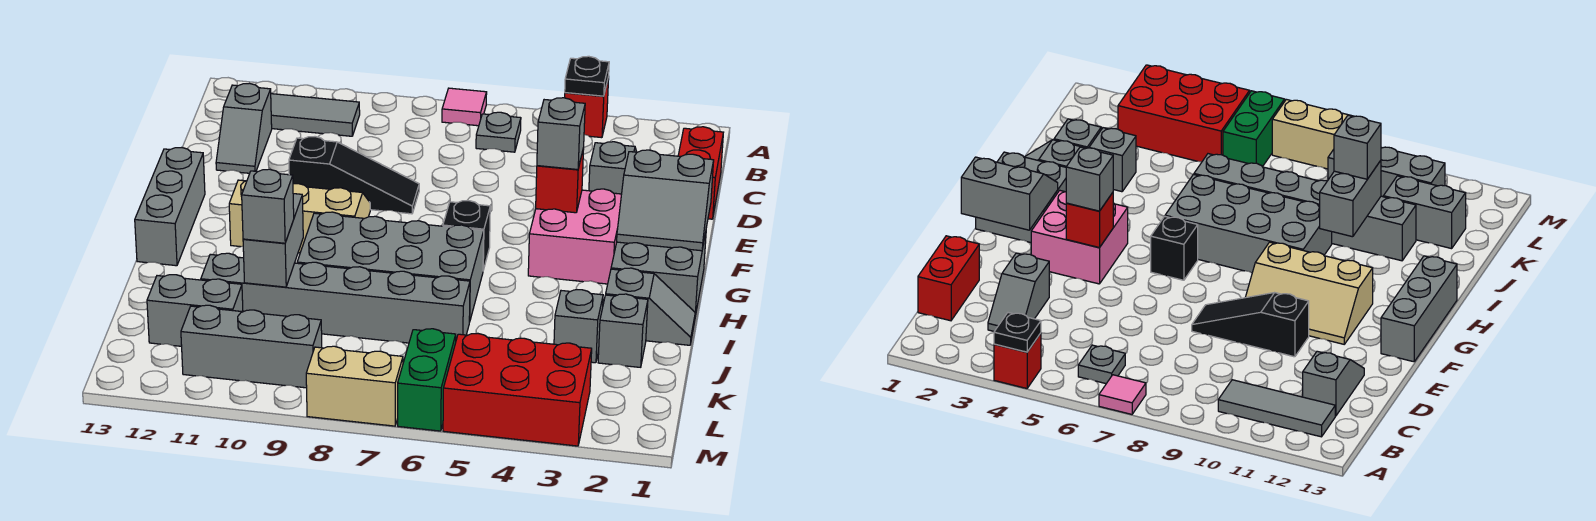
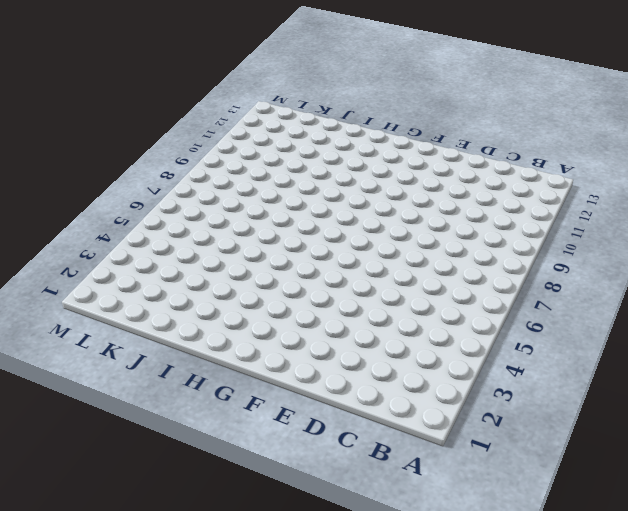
none -> red 1x1 brick [565,77,609,138]
none -> pink 1x1 tile [442,88,487,126]
none -> grey 1x1 plate [476,112,521,152]

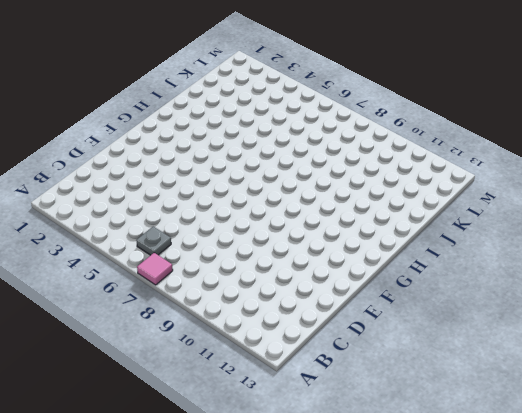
none -> red 1x1 brick [565,77,609,138]
none -> grey 1x3 tile [271,94,360,136]
none -> red 1x2 brick [678,127,723,219]

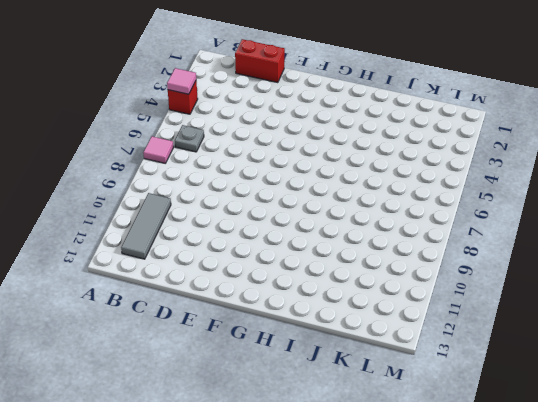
pink 1x1 tile [167,68,196,94] -> black 1x1 plate [565,56,609,96]
none -> grey 1x2 slope [589,142,637,194]
none -> grey 1x2 slope [216,83,272,173]
none -> black 1x3 slope [289,137,419,214]

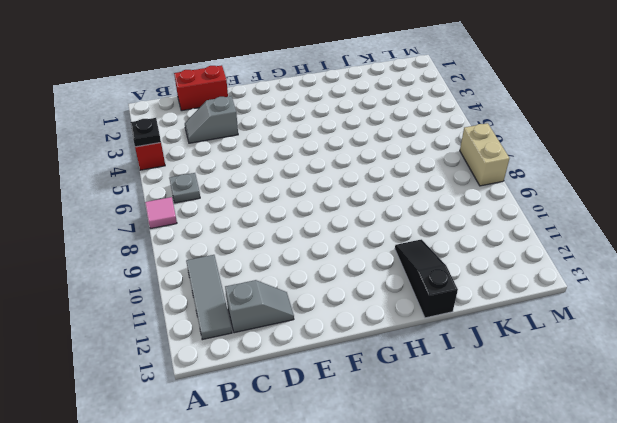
black 1x3 slope [395,239,458,318] -> black 1x3 slope moved to [289,137,419,214]
none -> pink 2x2 brick [528,189,622,284]
none -> tan 2x3 slope [229,180,370,253]
none -> grey 1x3 brick [135,148,205,266]

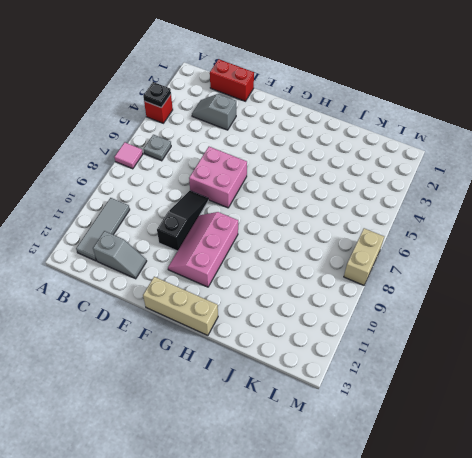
pink 2x2 brick [189,147,247,208] -> pink 2x2 brick moved to [528,189,622,284]
pink 2x3 slope [168,212,238,287] -> tan 2x3 slope [229,180,370,253]
tan 1x3 brick [143,277,218,335] -> grey 1x3 brick [135,148,205,266]
none -> grey 2x2 brick [611,233,706,316]
none -> black 1x1 brick [443,201,490,270]
none -> grey 2x4 brick [297,212,484,322]

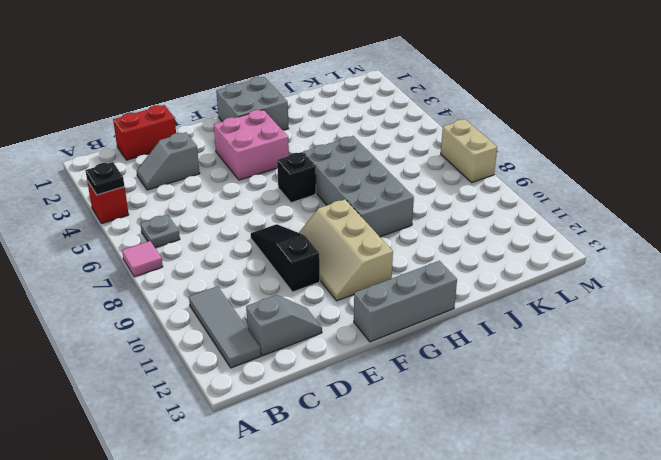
none -> grey 1x2 slope [606,268,695,345]
none -> grey 1x1 brick [598,294,648,367]
none -> grey 1x1 brick [554,289,603,363]

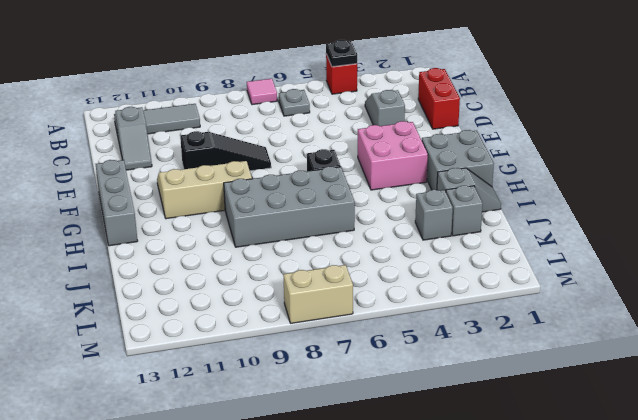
none -> grey 1x6 brick [201,253,470,343]
none -> grey 1x2 brick [147,275,243,346]
none -> red 2x3 brick [443,334,592,446]

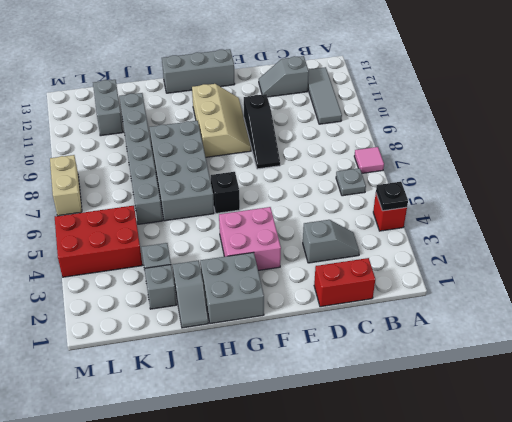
red 2x3 brick [55,206,142,277] -> red 2x3 brick turned to [443,334,592,446]
none -> green 1x2 brick [398,329,456,431]
none -> grey 1x3 brick [181,305,322,388]
none -> grey 2x2 slope [617,150,714,251]

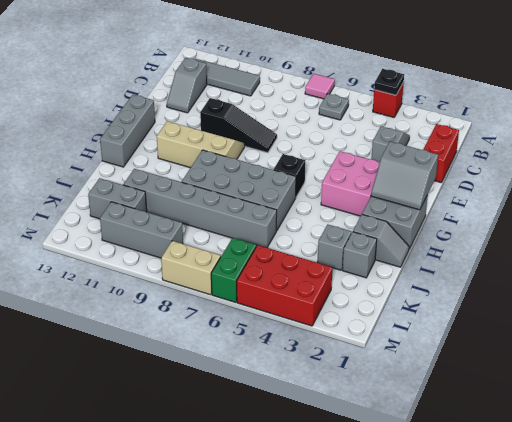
none -> red 1x1 brick [536,148,584,213]
none -> grey 1x2 brick [243,194,303,287]
none -> grey 1x1 brick [537,98,585,170]

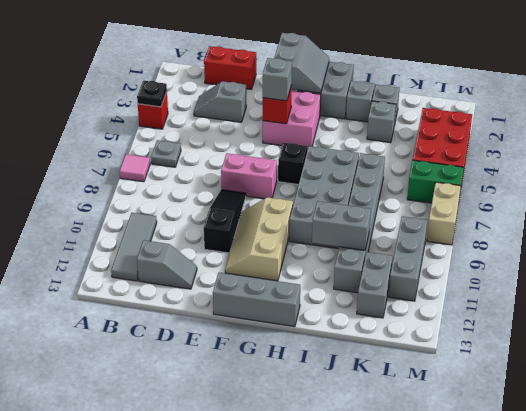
pink 1x2 brick [221,153,277,199] -> none
none -> grey 1x1 brick [242,169,294,243]

